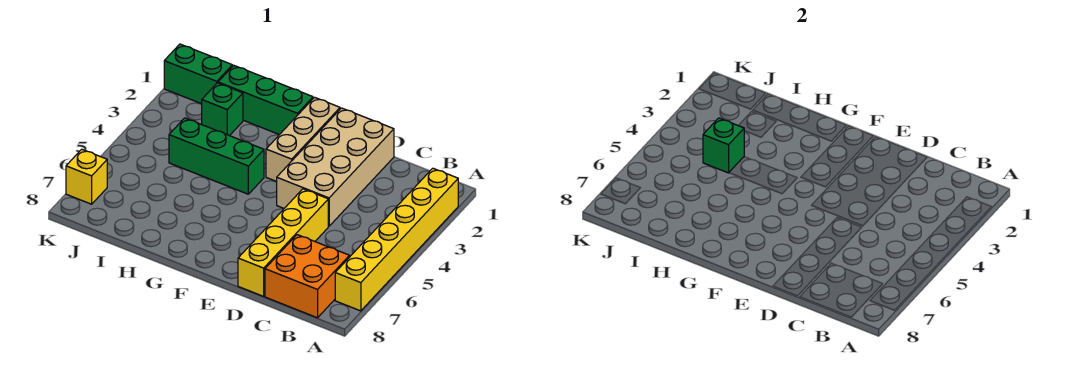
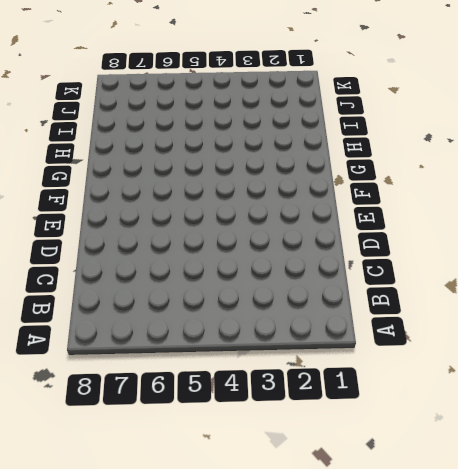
none -> yellow 1x6 brick [335,168,458,311]
none -> orange 2x2 brick [265,235,350,318]

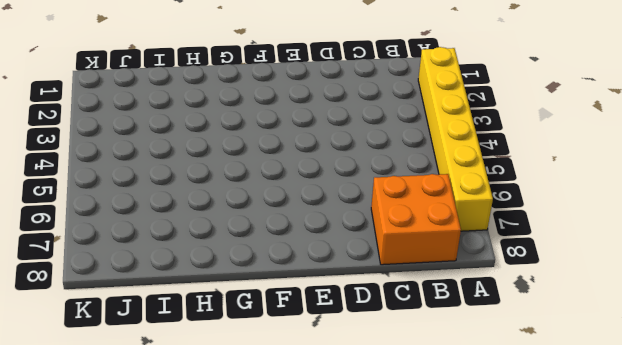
none -> tan 2x4 brick [277,108,394,226]
none -> yellow 1x4 brick [238,189,328,296]

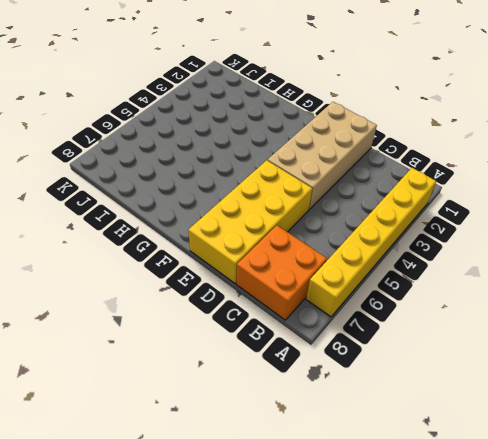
yellow 2x4 brick [188,160,312,284] -> yellow 1x4 brick [238,189,328,296]
none -> tan 1x3 brick [266,97,340,182]
none -> green 1x3 brick [218,65,313,135]

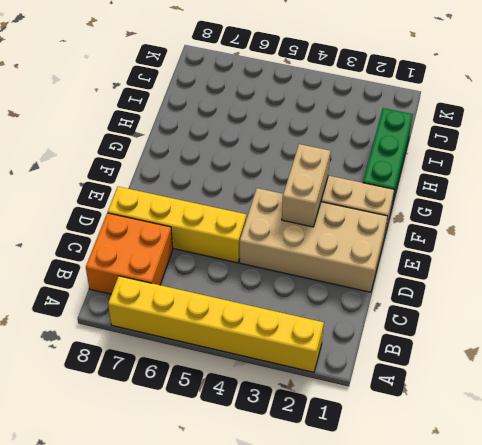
tan 1x2 brick [282,144,330,227] -> none
none -> green 1x3 brick [169,118,264,194]
none -> green 1x1 brick [202,83,243,136]

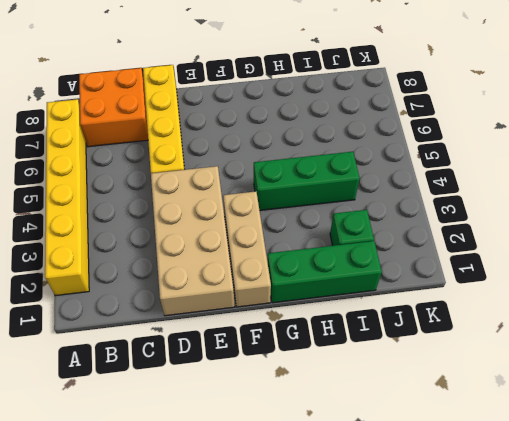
none -> green 1x2 brick [164,44,232,104]
none -> yellow 1x1 brick [66,149,107,204]

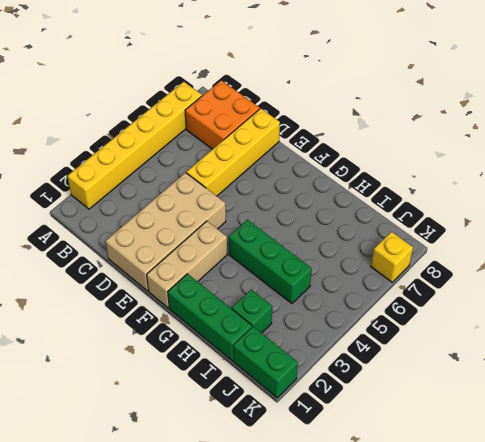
none -> green 1x1 brick [703,118,744,173]

